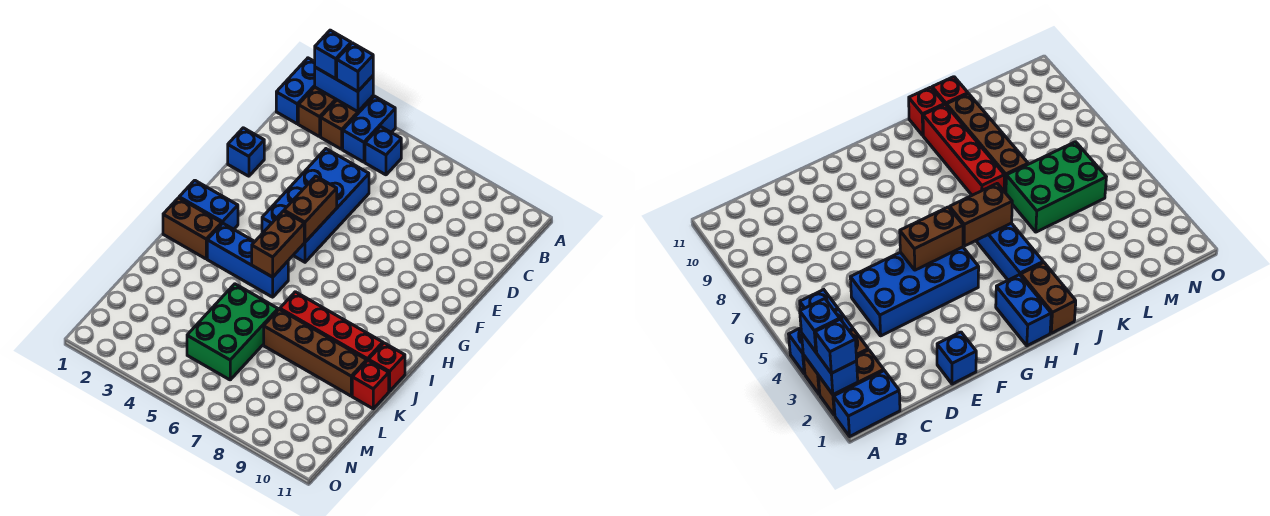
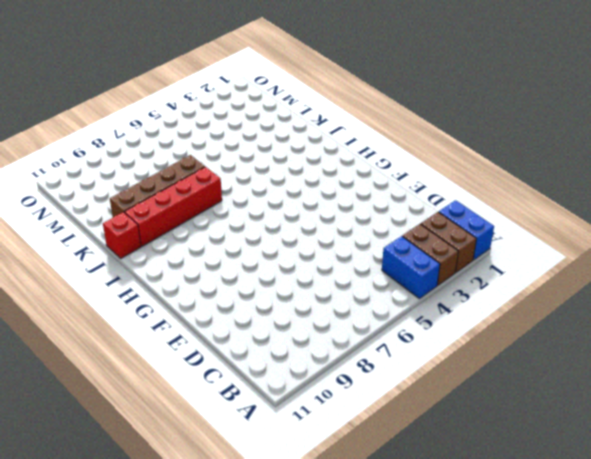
none -> blue 1x1 brick [365,126,401,175]
none -> blue 2x4 brick [262,149,369,262]
none -> blue 1x1 brick [228,128,264,176]

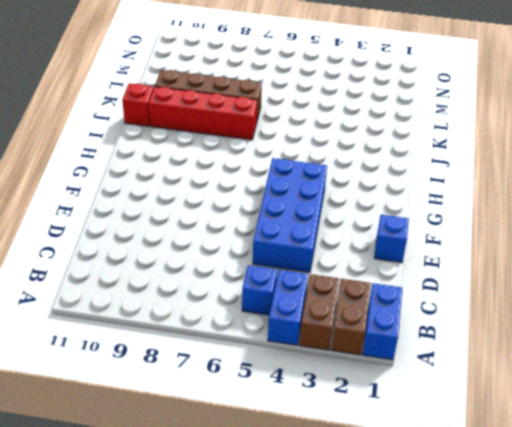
none -> blue 1x2 brick [179,180,238,229]
none -> brown 1x2 brick [163,198,222,259]
none -> blue 1x3 brick [207,223,288,297]

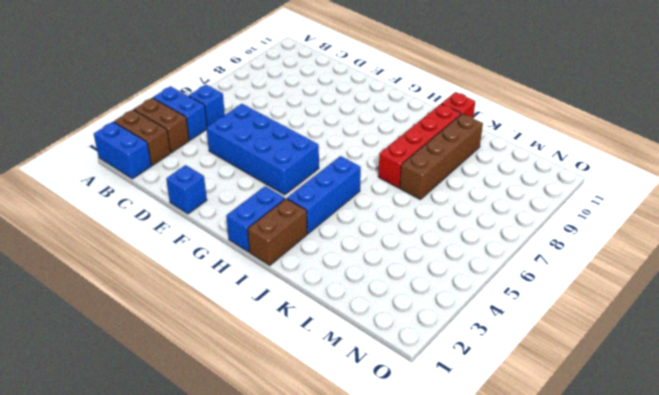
none -> green 2x3 brick [187,284,278,380]
none -> red 1x1 brick [352,360,389,409]
none -> blue 1x2 brick [315,67,373,112]

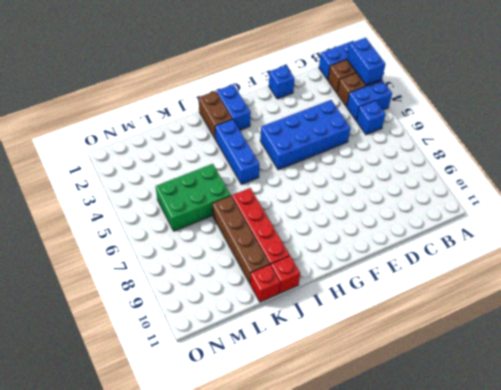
none -> brown 1x2 brick [284,176,337,242]
none -> brown 1x2 brick [252,211,304,277]
none -> blue 1x1 brick [315,30,351,79]

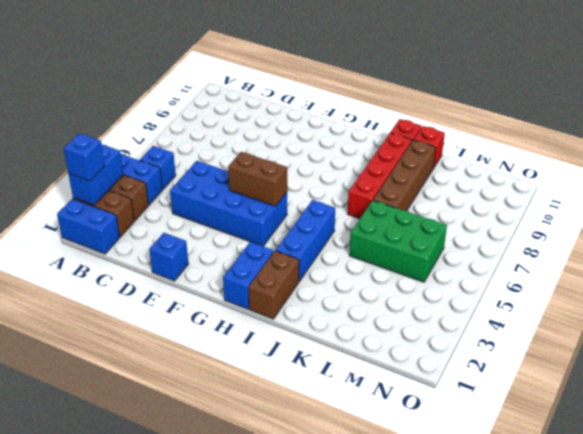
none -> brown 1x2 brick [252,211,304,277]
none -> blue 1x1 brick [337,43,373,92]

